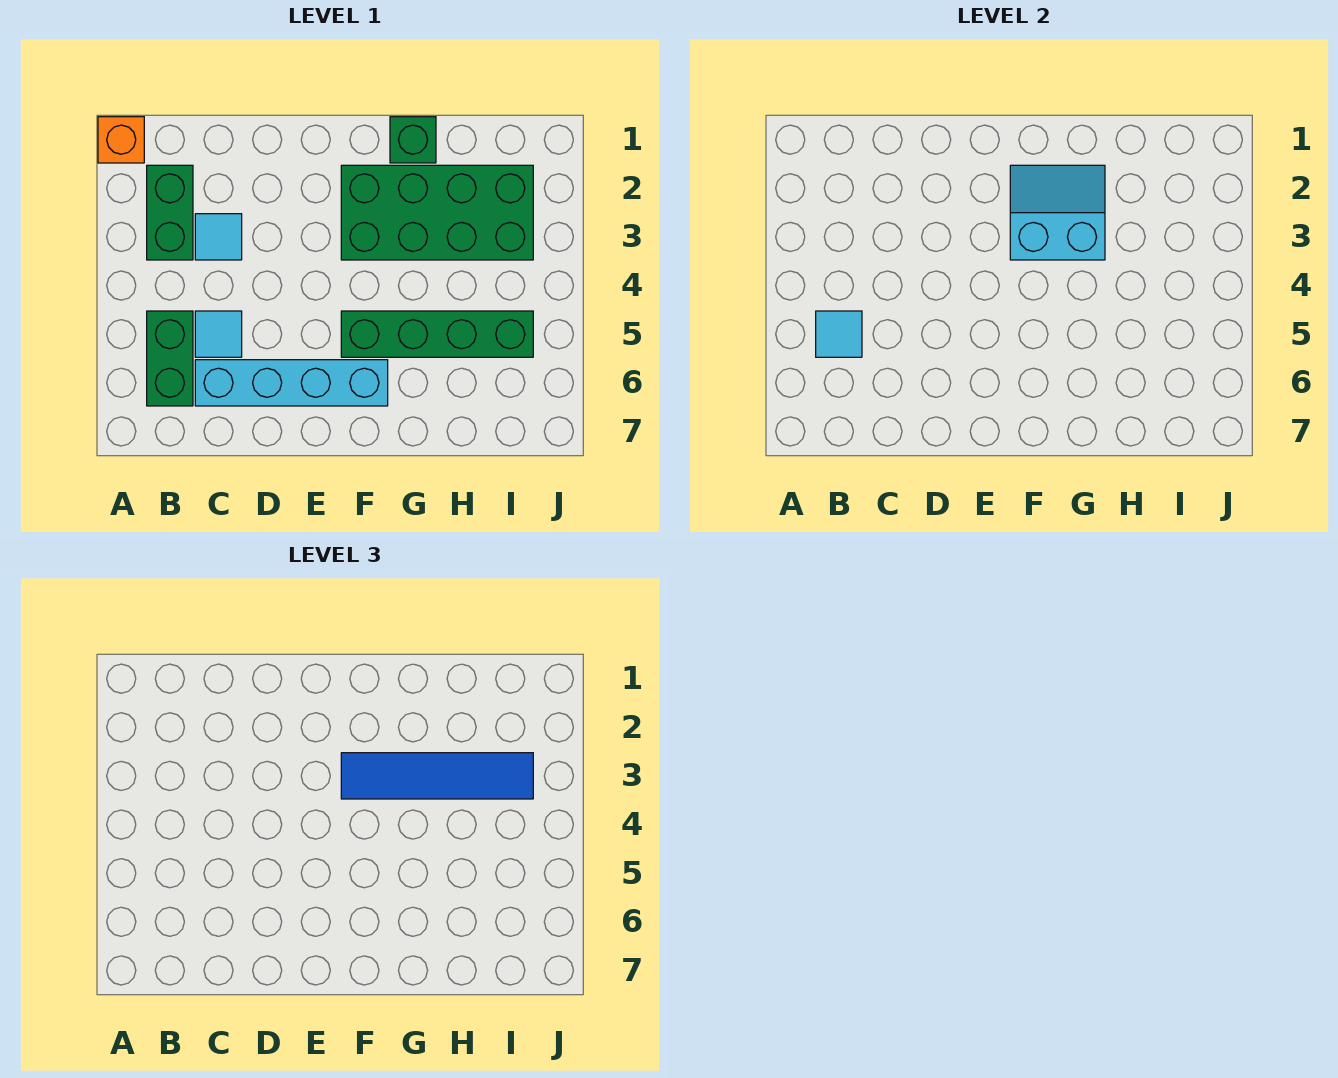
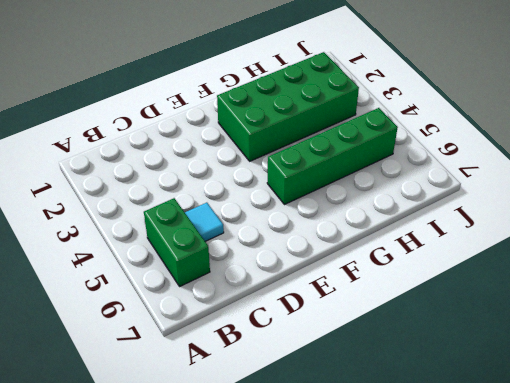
none -> orange 1x1 brick [98,117,144,163]
none -> green 1x2 brick [147,165,193,260]
none -> cyan 1x1 tile [195,214,242,260]

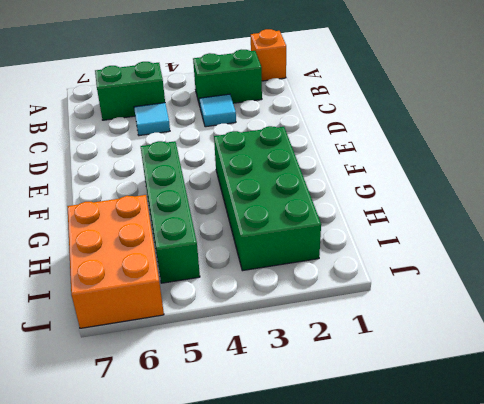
orange 2x3 brick [67,195,164,328] -> none
none -> cyan 1x4 brick [195,360,388,406]
none -> green 1x1 brick [390,117,436,163]
none -> cyan 1x1 tile [816,311,862,357]

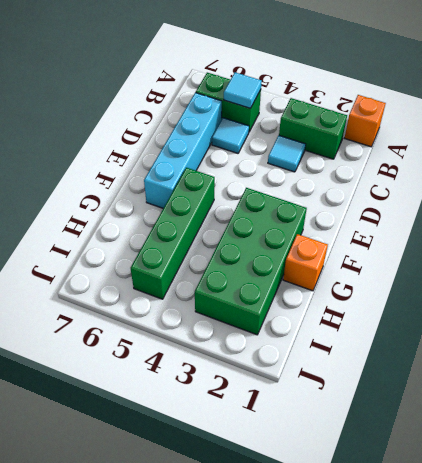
orange 1x1 brick [283,234,328,291] -> green 1x1 brick [390,117,436,163]
none -> cyan 2x2 slope [1010,165,1105,260]
none -> blue 1x4 tile [341,753,533,799]

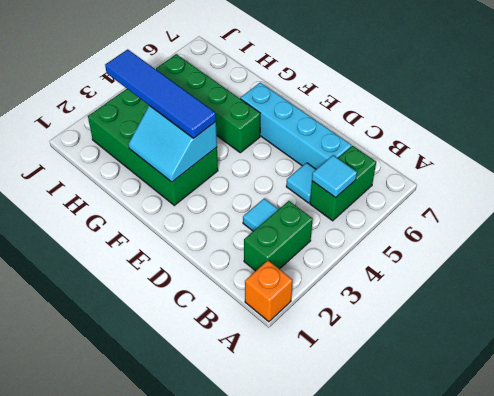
none -> green 1x1 brick [390,117,436,163]

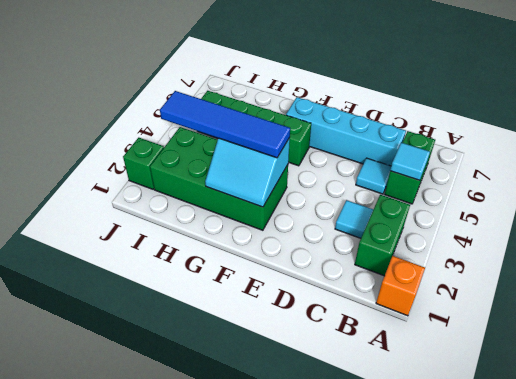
green 1x1 brick [123,138,164,189] -> green 1x1 brick moved to [390,117,436,163]

